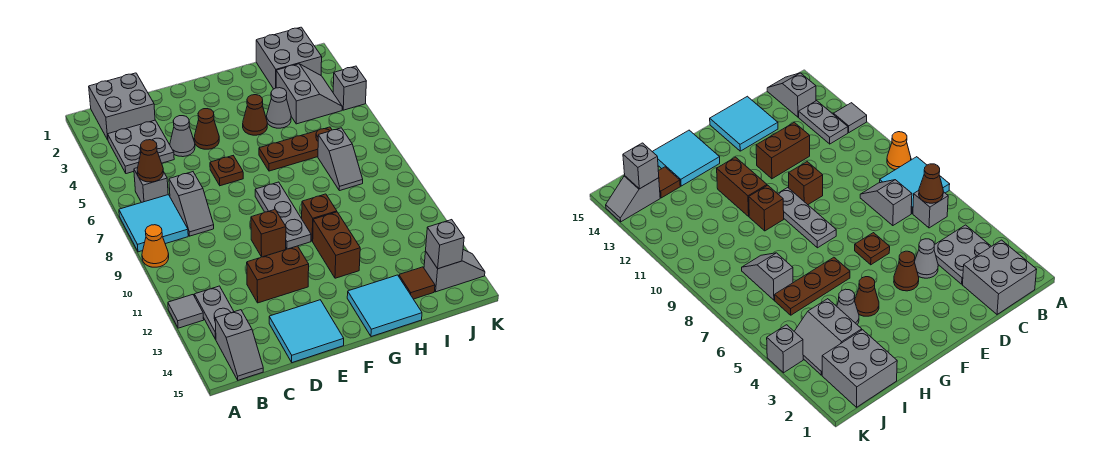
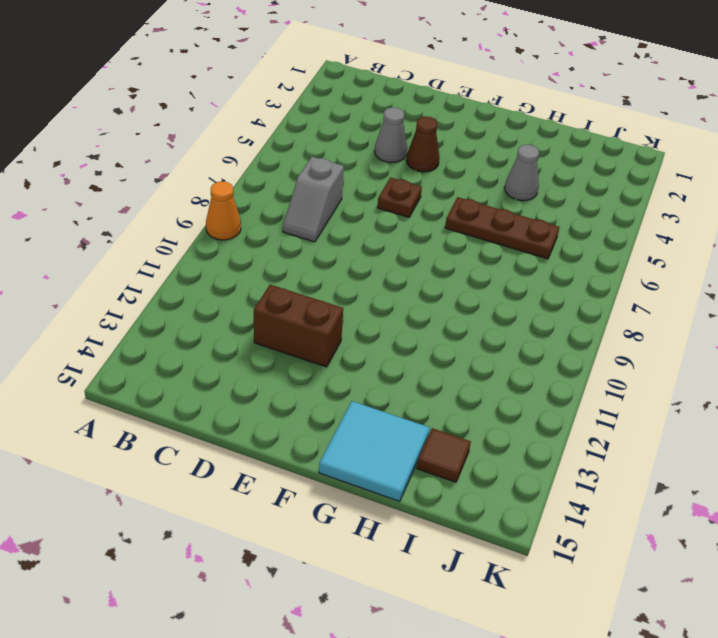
none -> cyan 2x2 tile [119,195,188,252]
none -> grey 1x1 tile [168,295,204,328]
none -> grey 2x2 brick [89,73,155,140]
none -> grey 2x2 plate [108,120,174,174]

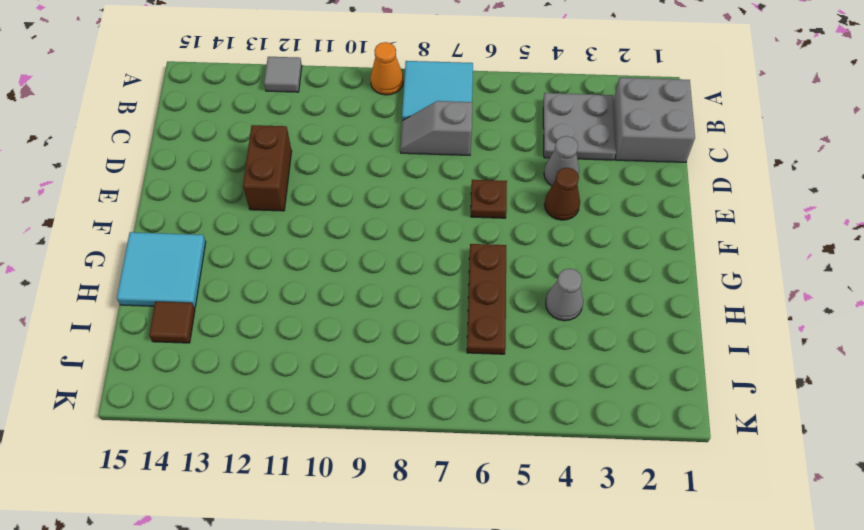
none -> grey 1x1 brick [134,168,168,202]
none -> grey 1x2 plate [195,286,234,339]
none -> grey 1x2 slope [215,310,263,380]
none -> cyan 2x2 tile [269,300,344,363]

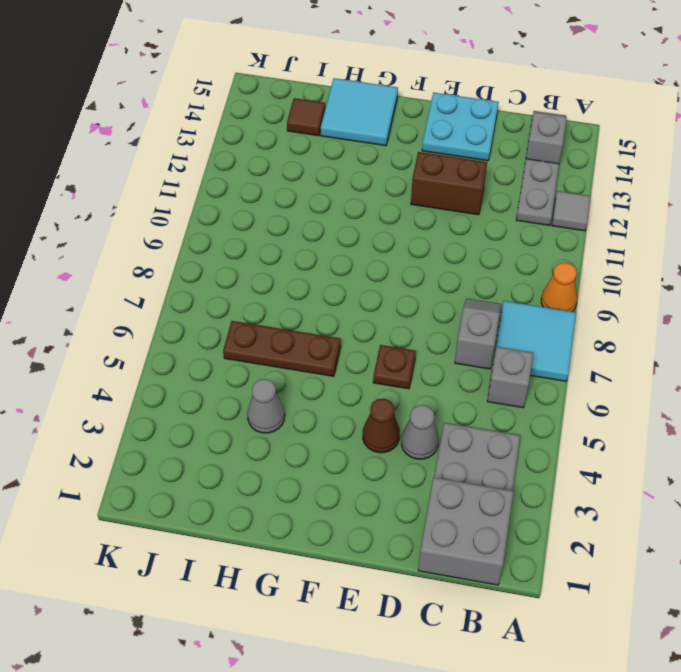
cyan 2x2 plate [422,92,499,161] -> cyan 2x2 tile [269,300,344,363]
none -> brown 1x1 brick [251,210,286,257]
none -> grey 1x3 plate [255,182,311,249]
none -> brown 1x1 cone [243,95,267,135]
none -> brown 1x1 brick [302,194,337,241]

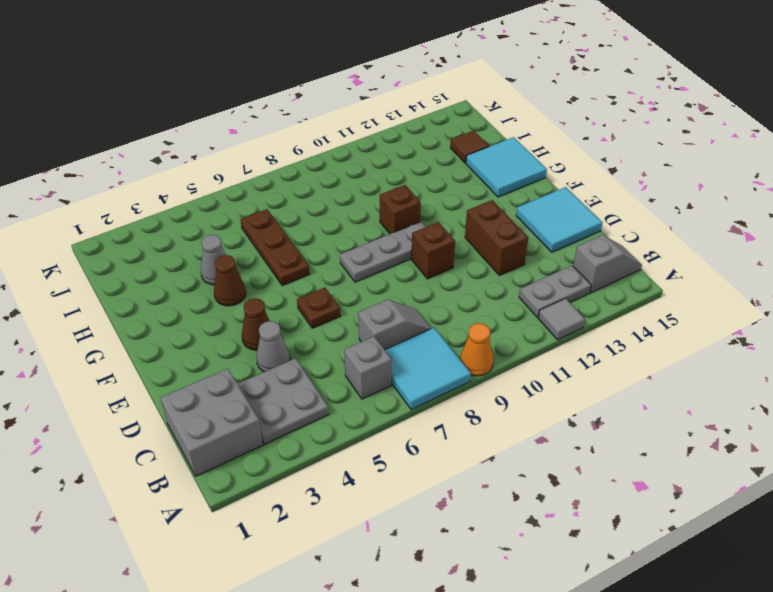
none -> brown 1x2 brick [313,212,360,278]
none -> grey 2x2 brick [256,27,322,89]
none -> grey 2x2 slope [276,64,342,124]
none -> grey 1x2 slope [318,128,363,191]

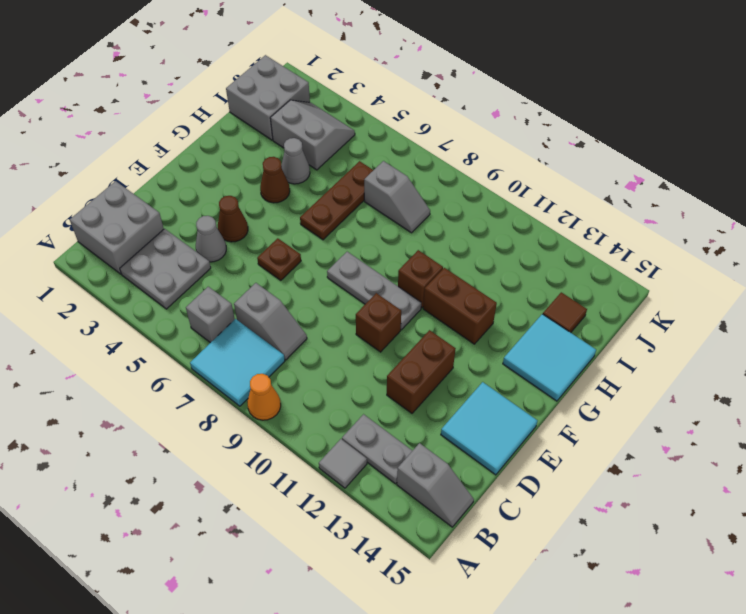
none -> grey 1x2 slope [424,250,485,292]
none -> grey 1x1 brick [333,66,366,110]
none -> brown 1x1 cone [137,140,163,182]
none -> grey 1x1 brick [426,220,464,269]

